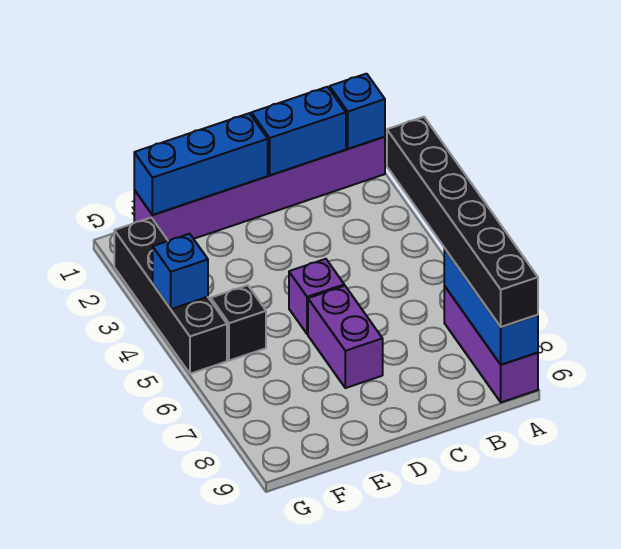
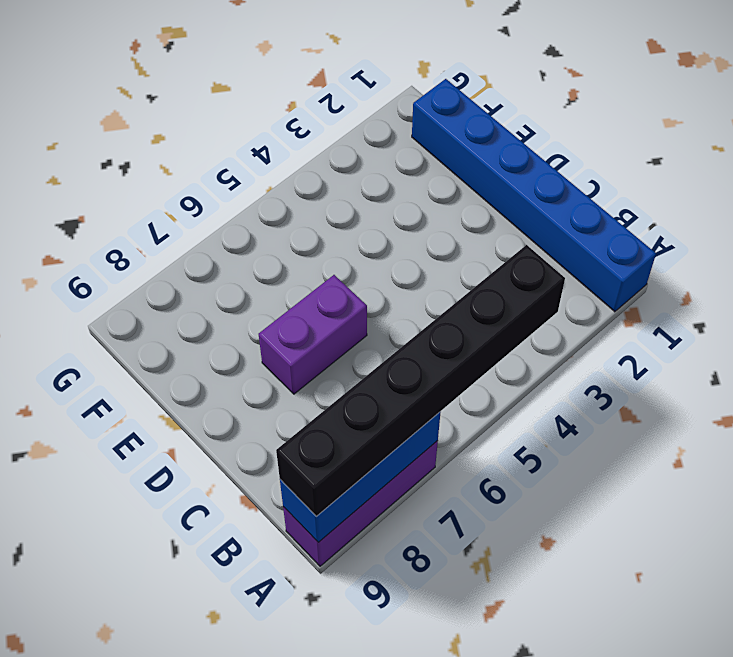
blue 1x6 brick [412,79,656,312] -> purple 1x6 brick [134,137,385,241]
none -> purple 1x1 brick [289,259,344,334]
none -> black 1x1 brick [211,285,266,361]
none -> black 1x4 brick [114,218,227,374]

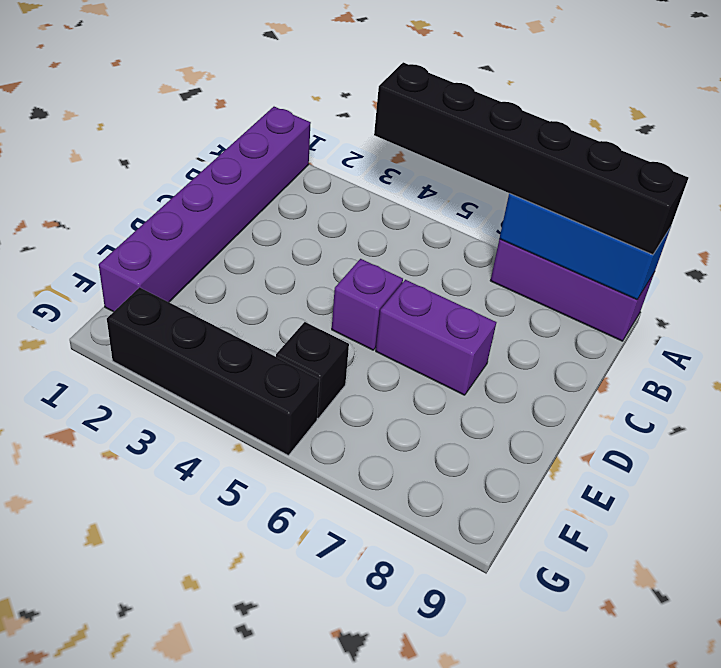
none -> blue 1x1 brick [330,74,385,149]
none -> blue 1x2 brick [251,87,346,175]
none -> blue 1x3 brick [134,113,268,215]

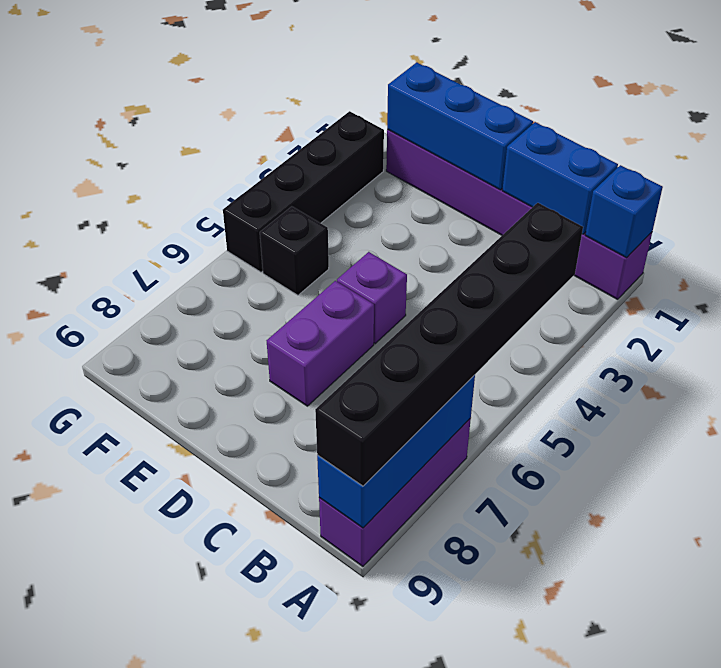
none -> blue 1x1 brick [153,234,208,309]

